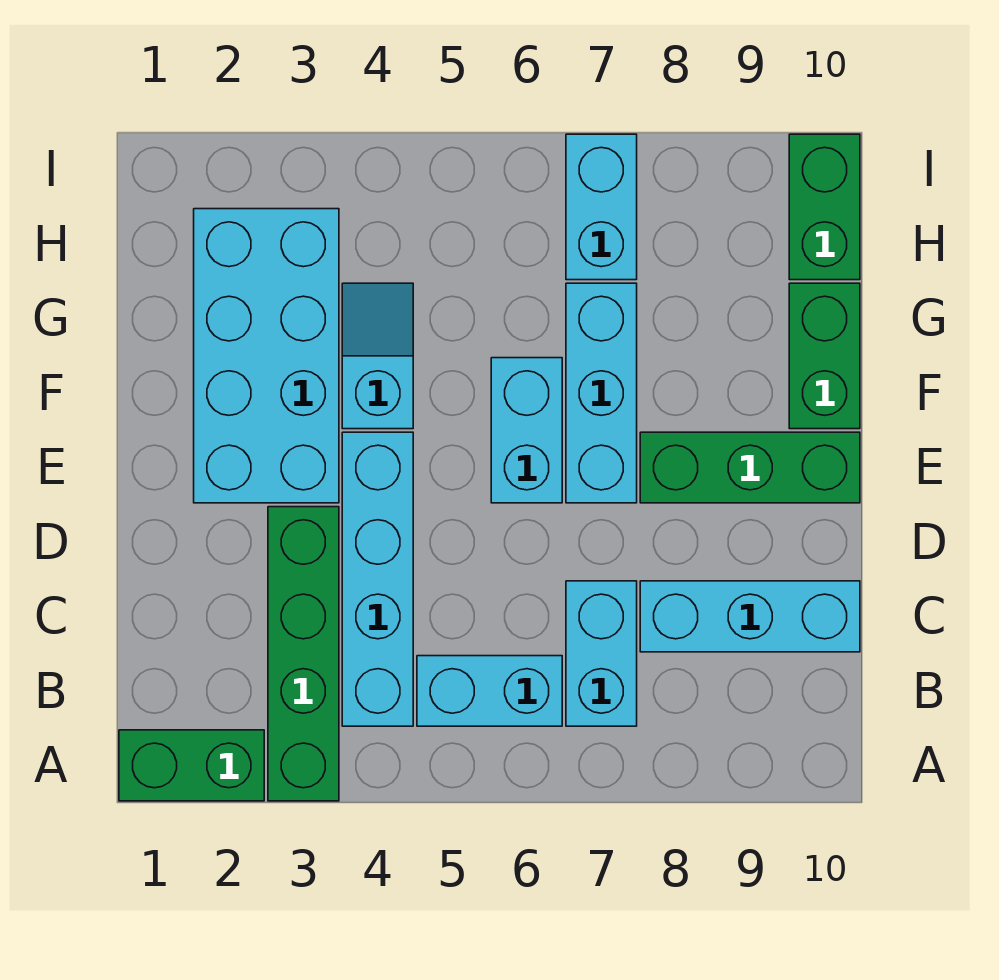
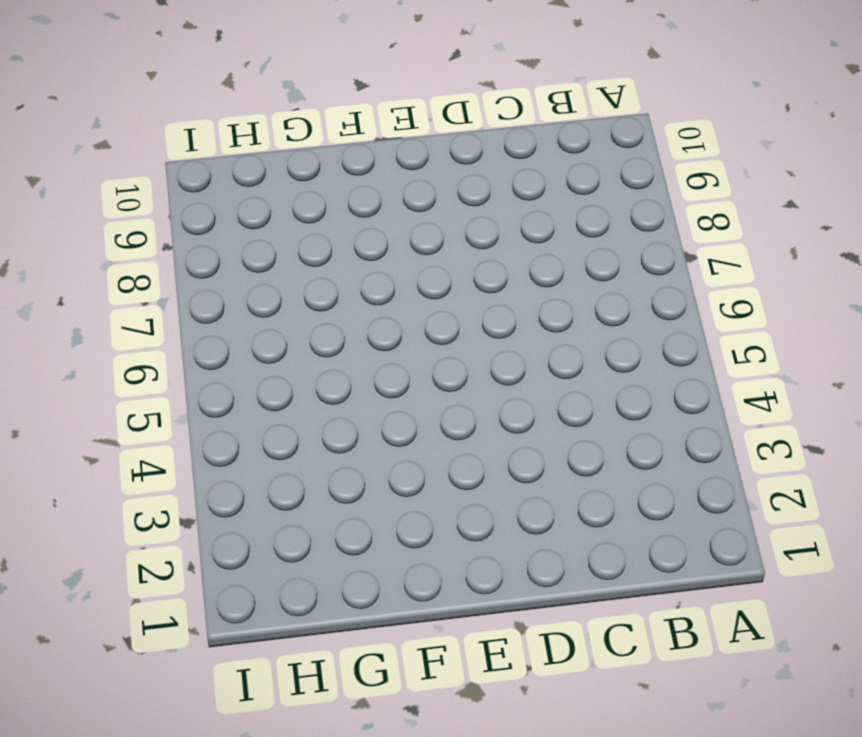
none -> green 1x2 brick [119,730,264,801]
none -> green 1x4 brick [268,507,339,801]
none -> cyan 1x4 brick [342,432,413,726]

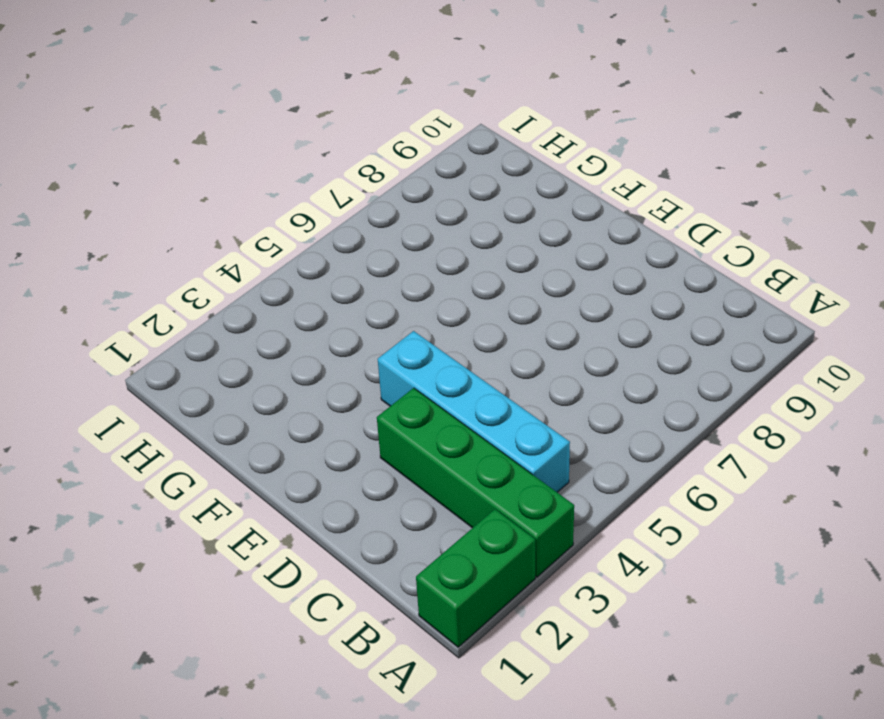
none -> cyan 1x2 brick [417,656,562,726]
none -> cyan 1x2 brick [566,581,637,726]
none -> cyan 1x3 brick [640,581,860,652]

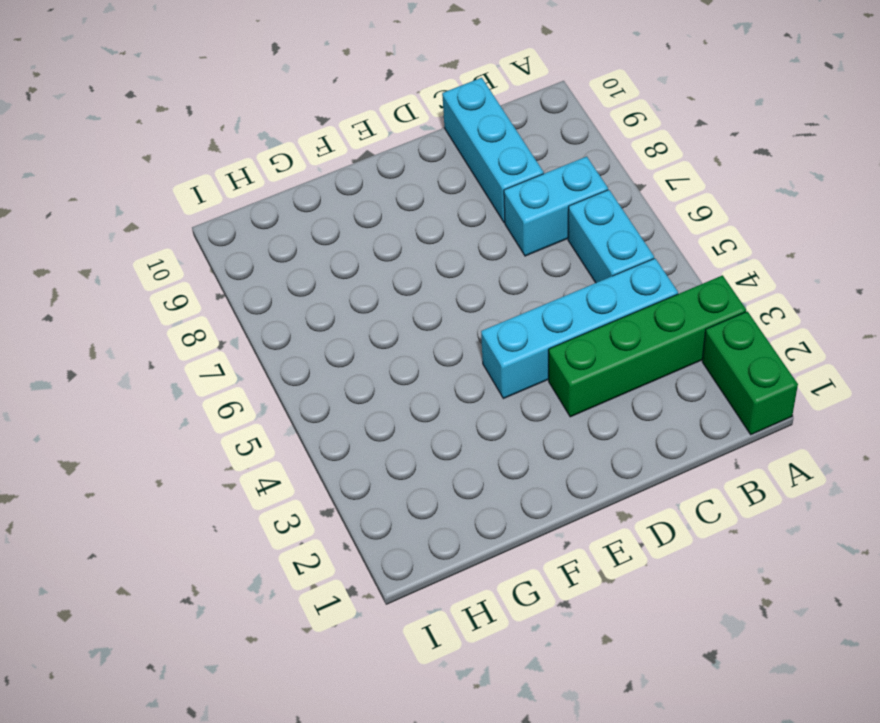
none -> cyan 2x4 brick [194,209,339,503]
none -> cyan 1x2 brick [491,358,562,503]
none -> cyan 1x3 brick [566,283,637,503]

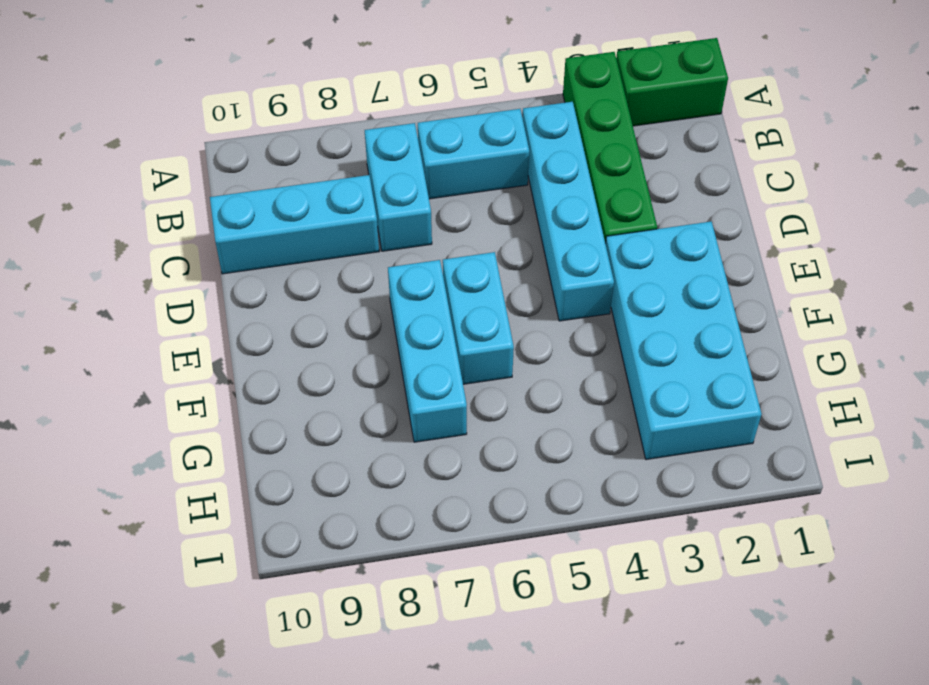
none -> green 1x3 brick [640,432,860,503]
none -> cyan 1x2 slope [342,283,413,429]
none -> green 1x2 brick [789,283,860,429]

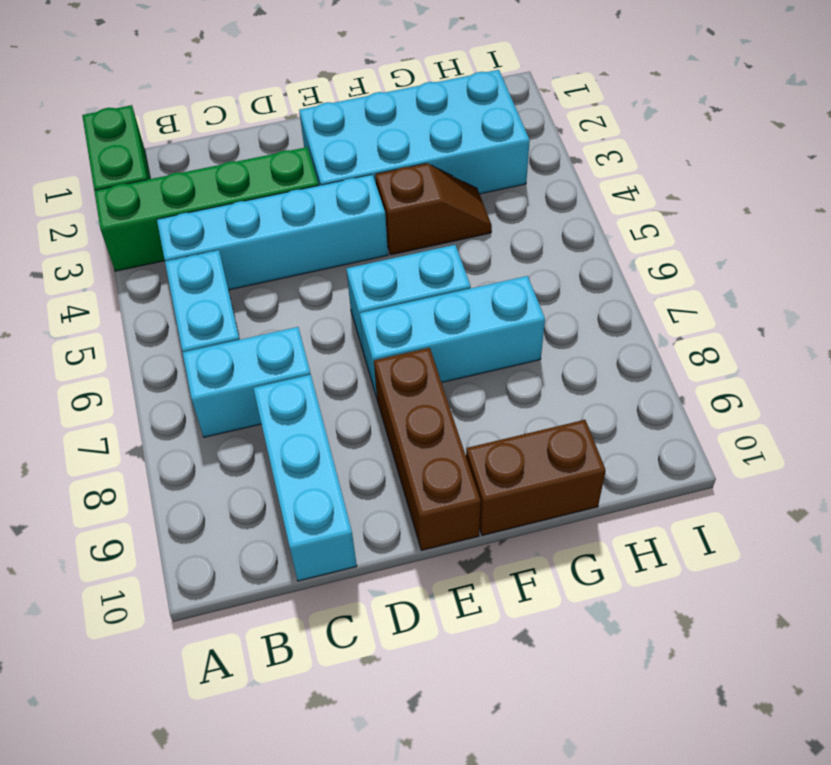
brown 1x3 brick [374,348,481,550] -> green 1x3 brick [640,432,860,503]
brown 1x2 slope [375,163,492,255] -> cyan 1x2 slope [342,283,413,429]
brown 1x2 brick [466,420,606,535] -> green 1x2 brick [789,283,860,429]
none -> cyan 1x2 brick [566,134,637,280]
none -> green 1x2 brick [789,134,860,280]

